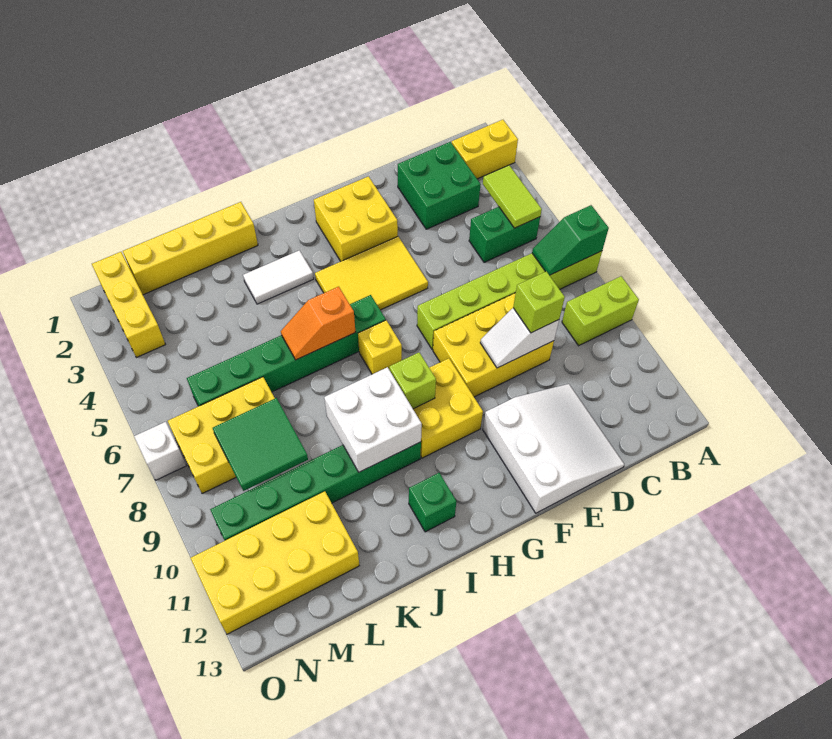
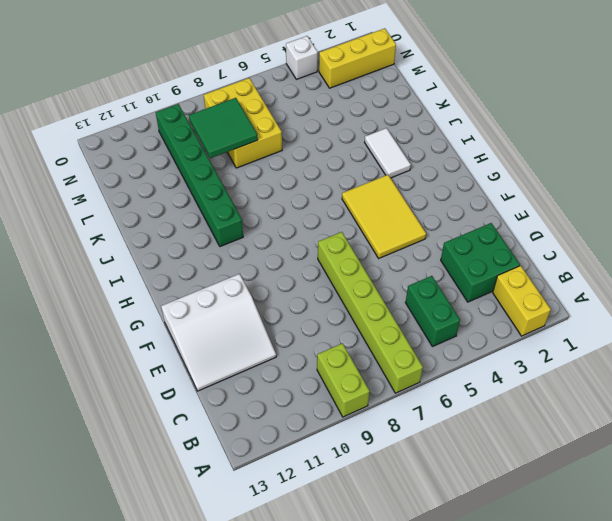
white 1x1 brick [286,36,318,79] -> white 1x1 brick moved to [134,422,186,480]
none -> yellow 2x3 brick [433,293,554,397]
none -> yellow 2x2 brick [314,176,398,261]
none -> yellow 2x2 brick [413,358,483,458]

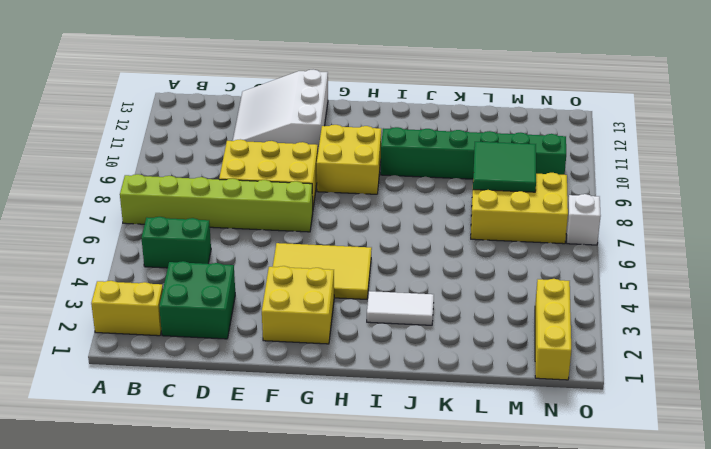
none -> lime 1x2 brick [562,276,639,346]
none -> green 1x6 brick [187,295,386,406]
none -> yellow 1x1 brick [358,320,402,374]

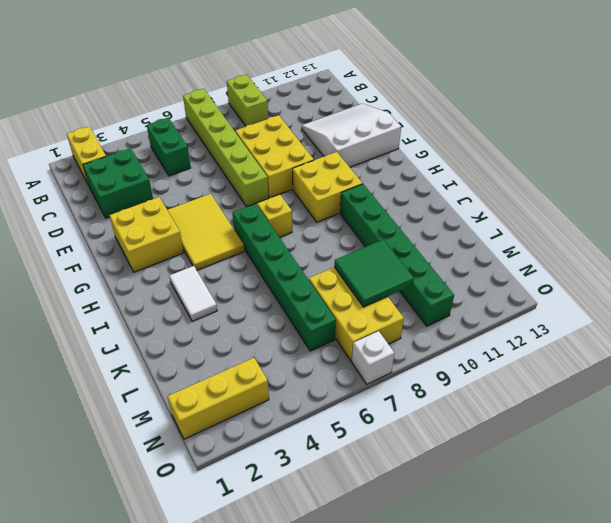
none -> green 1x1 brick [409,473,457,532]
none -> yellow 1x4 brick [123,202,258,295]
none -> yellow 2x4 brick [191,491,359,634]

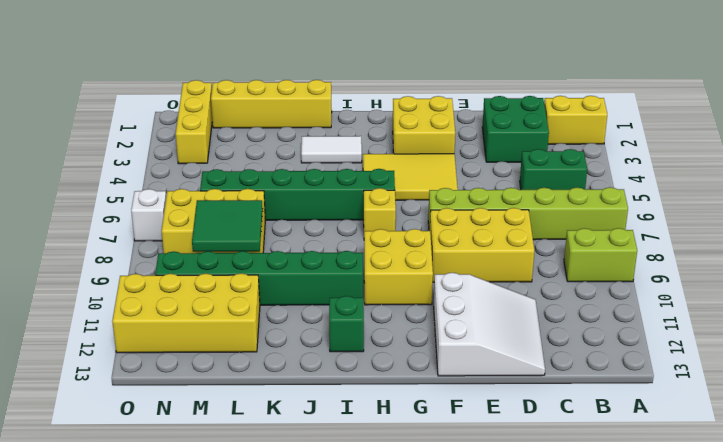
none -> green 1x2 slope [532,205,609,275]
none -> lime 1x2 tile [483,165,542,228]
none -> white 1x2 slope [480,308,559,368]

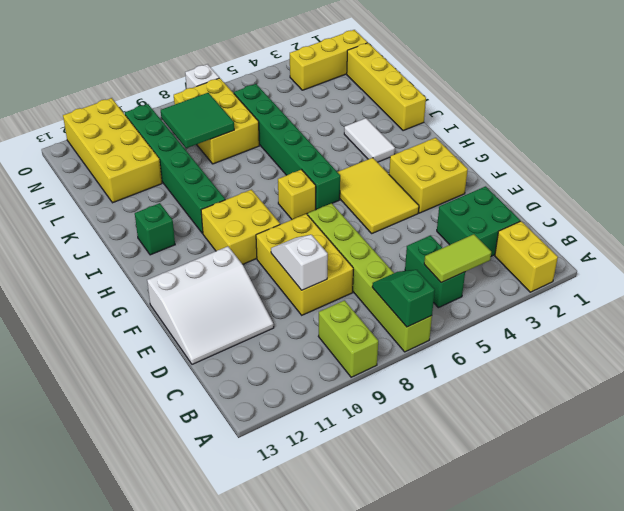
none -> lime 1x1 brick [389,352,436,409]
none -> orange 1x2 slope [281,287,355,360]
none -> white 2x2 brick [324,367,422,472]

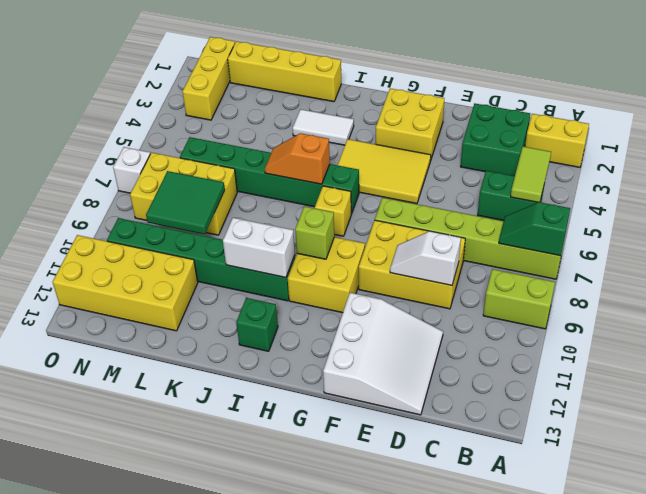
white 1x2 brick [223,218,295,278] -> white 2x2 brick [324,367,422,472]
none -> lime 1x1 brick [513,271,565,333]

